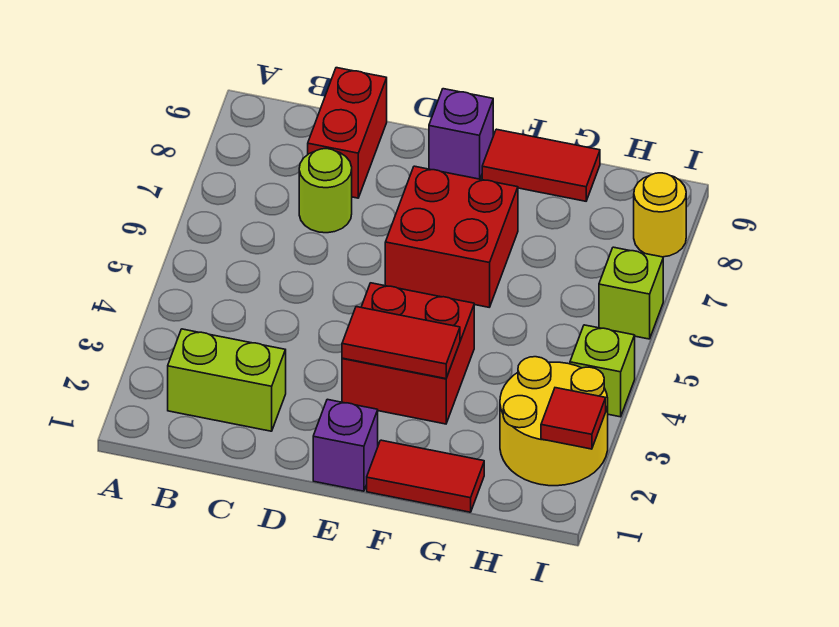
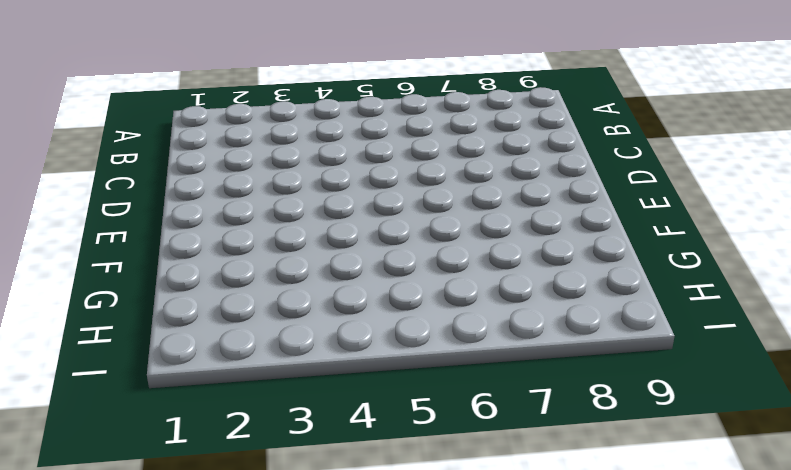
none -> lime 1x2 brick [168,329,286,431]
none -> lime 1x1 round brick [299,149,352,233]
none -> red 1x2 brick [308,68,387,198]

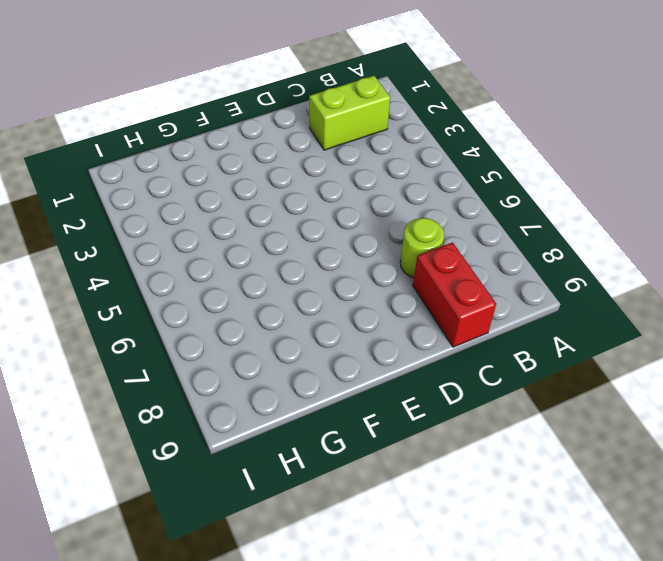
none -> purple 1x1 brick [313,399,378,491]
none -> red 2x2 brick [342,283,474,424]
none -> red 2x2 brick [385,166,518,307]

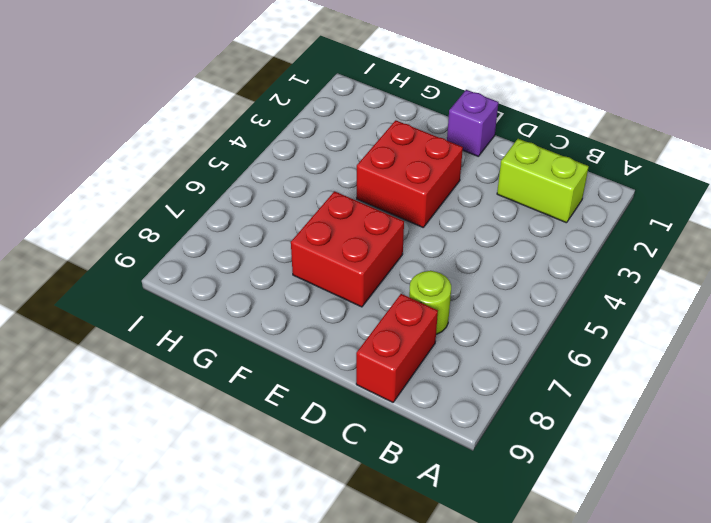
none -> purple 1x1 brick [429,89,493,179]
none -> red 1x2 tile [367,440,484,512]
none -> red 1x2 tile [482,129,600,201]

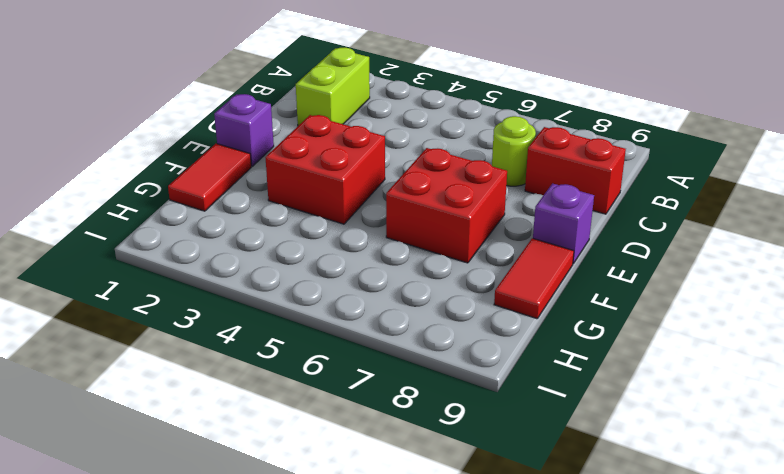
none -> yellow 2x2 round brick [500,357,608,486]
none -> lime 1x1 brick [570,325,635,417]
none -> lime 1x1 brick [599,247,663,339]

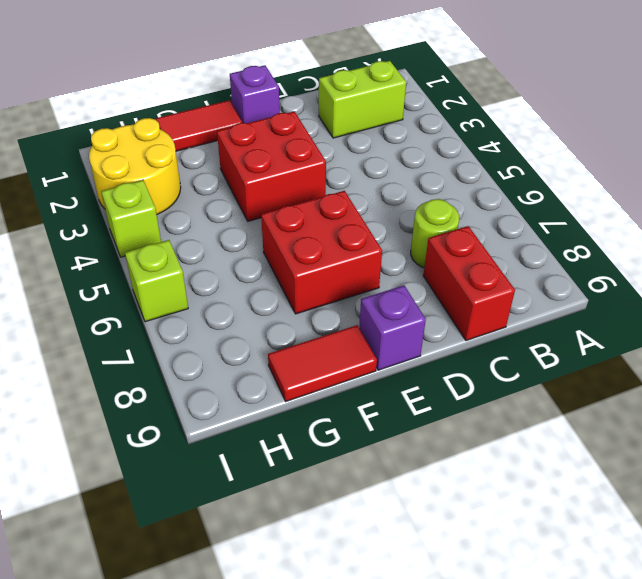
none -> yellow 1x1 round brick [634,173,686,257]
none -> red 1x2 tile [342,307,460,379]
none -> red 1x1 tile [541,388,606,449]

